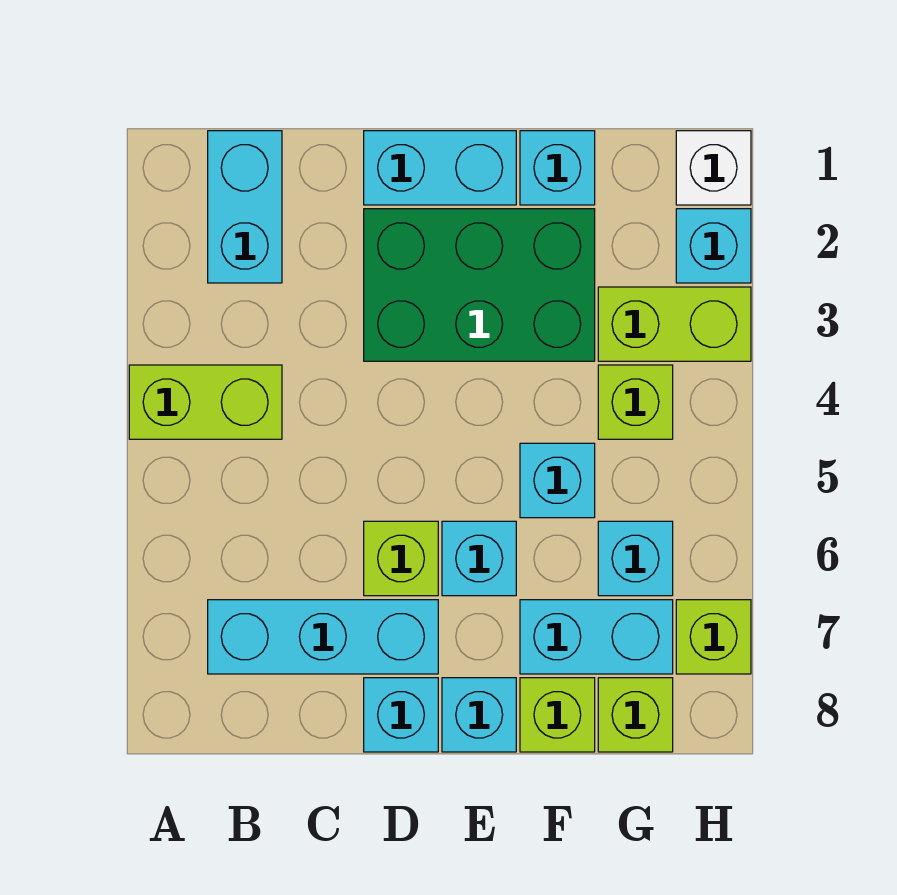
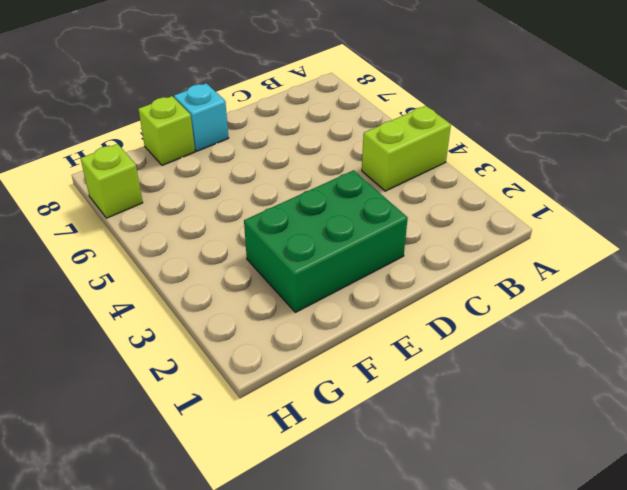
none -> cyan 1x2 brick [208,131,282,283]
none -> cyan 1x3 brick [208,600,438,674]
none -> cyan 1x2 brick [364,131,516,205]

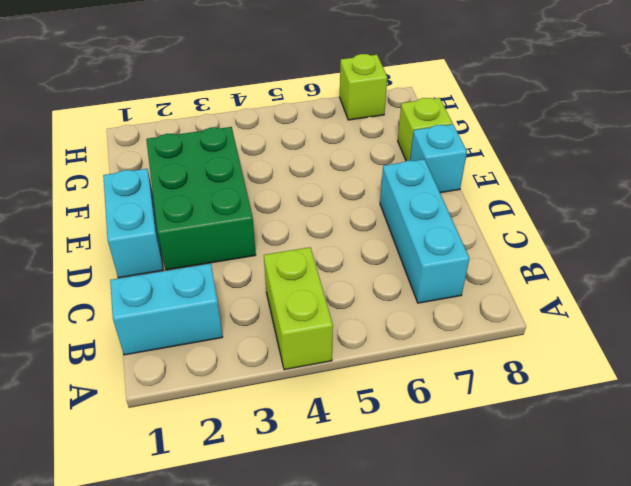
none -> lime 1x1 brick [364,521,438,596]
none -> cyan 1x1 brick [364,678,438,752]
none -> cyan 1x1 brick [442,521,516,596]

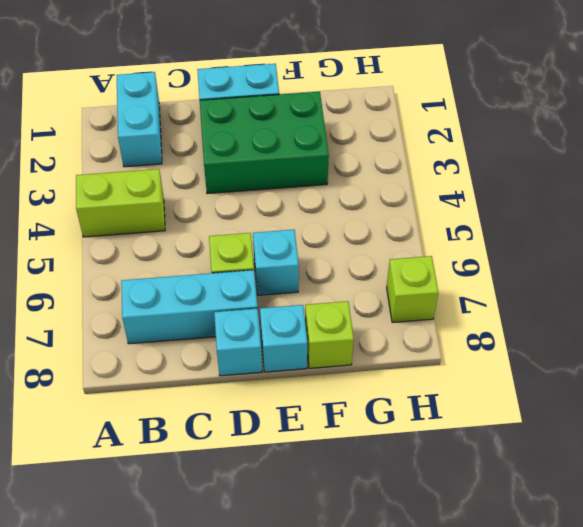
none -> cyan 1x1 brick [520,131,595,205]
none -> cyan 1x1 brick [520,443,595,518]
none -> cyan 1x2 brick [520,600,673,674]

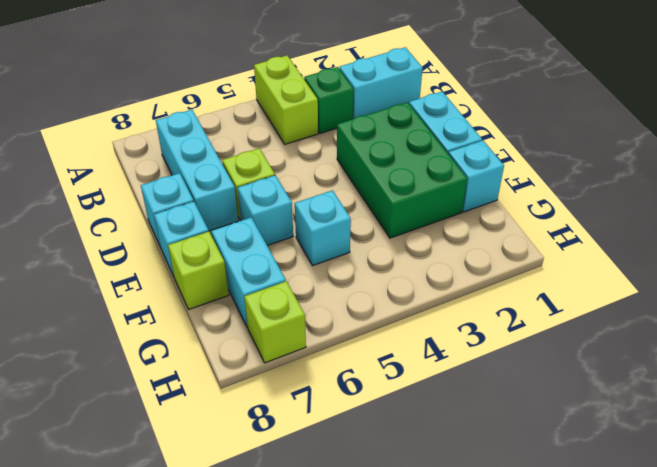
green 1x1 brick [304,67,354,133] -> none
none -> lime 1x2 brick [598,287,751,361]
none -> lime 1x1 brick [598,365,673,439]
none -> cyan 1x1 brick [598,521,673,596]

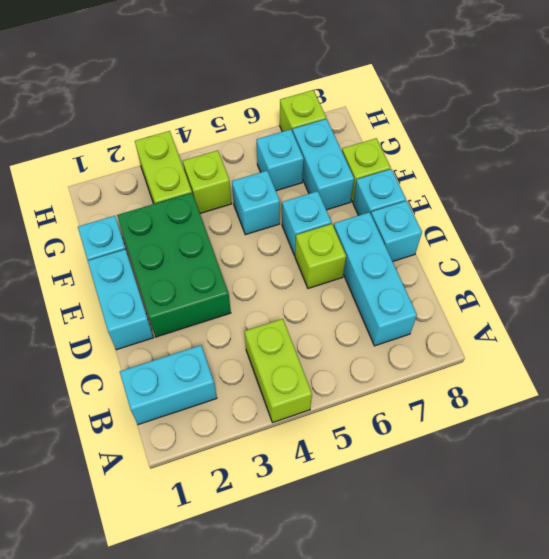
none -> lime 1x1 brick [598,678,673,752]
none -> white 1x1 brick [676,131,751,205]
none -> cyan 1x1 brick [676,209,751,283]

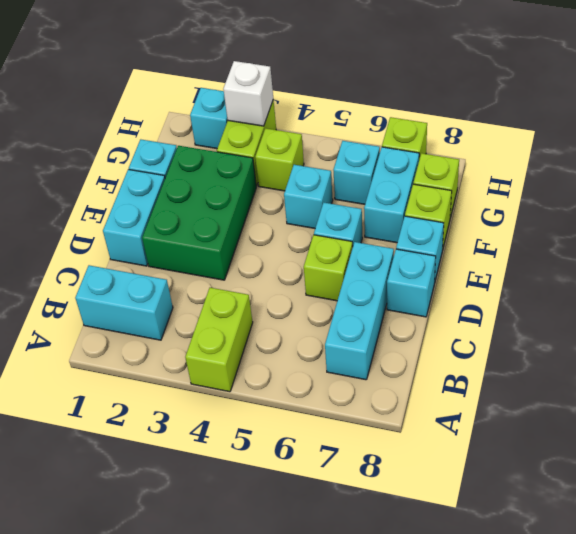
white 1x1 brick [223,61,273,126] -> white 1x1 brick moved to [676,131,751,205]

